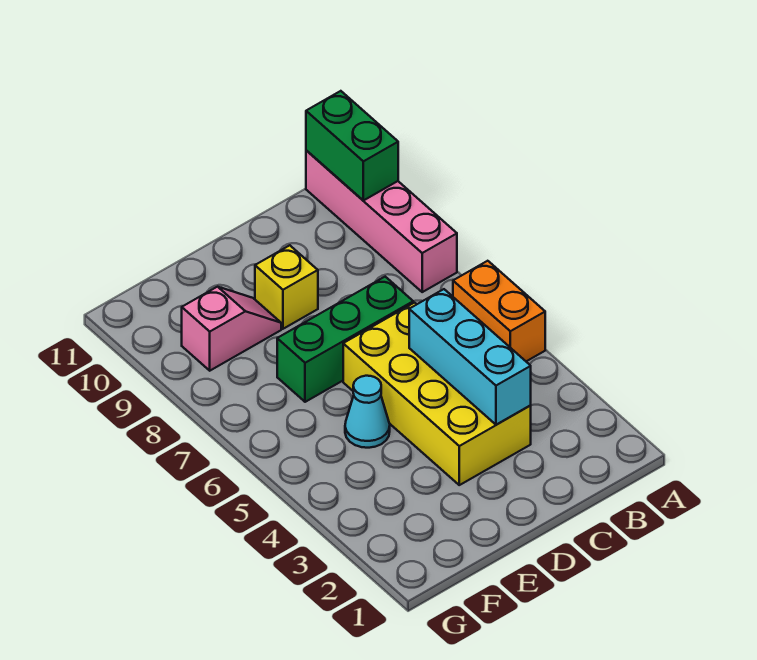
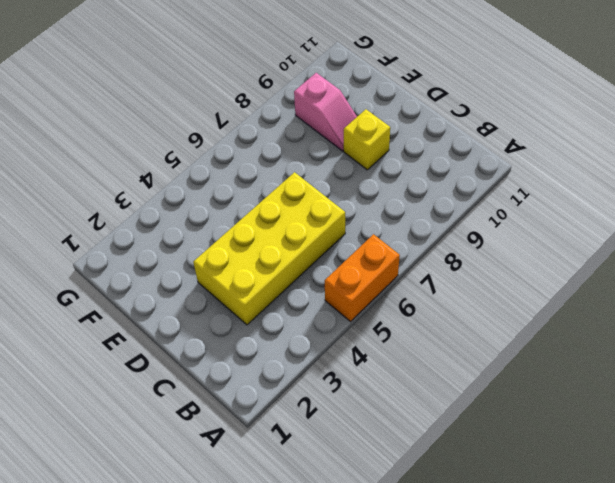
none -> pink 1x4 brick [306,151,457,292]
none -> green 1x3 brick [277,277,413,402]

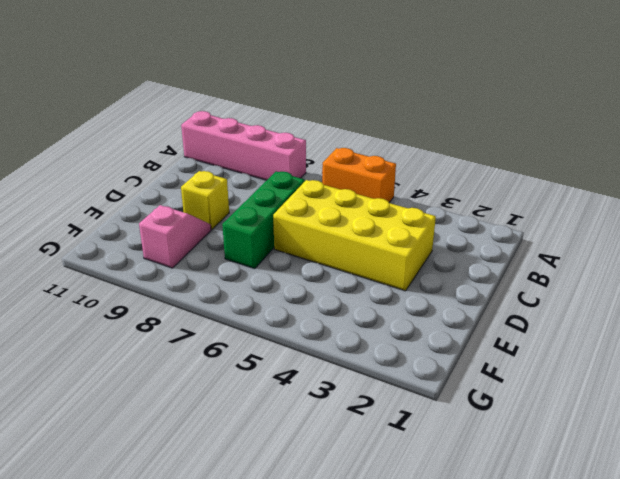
none -> cyan 1x1 cone [345,376,390,448]
none -> green 1x2 brick [306,91,398,200]

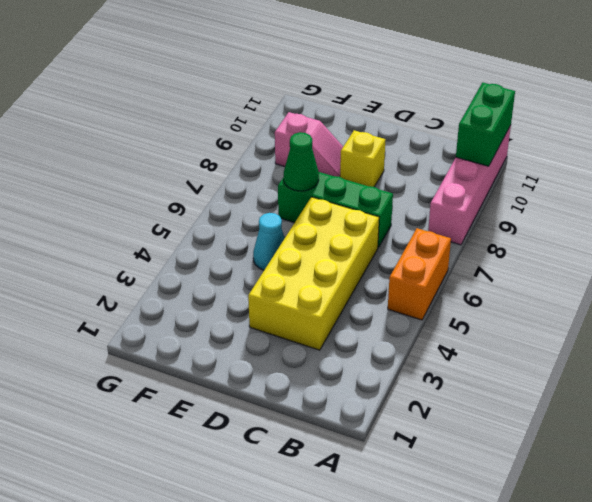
green 1x1 cone [284,132,319,191] -> none
none -> cyan 1x3 brick [409,289,531,425]

